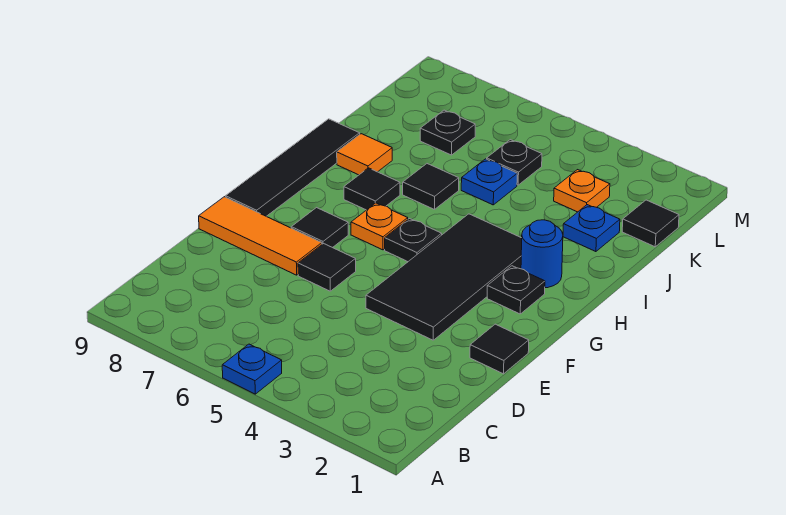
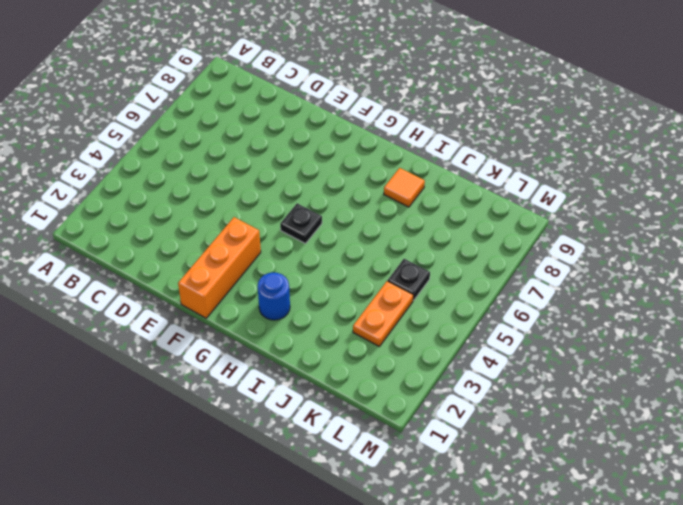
orange 1x3 brick [178,217,261,318] -> black 2x4 tile [366,214,522,340]
orange 1x2 plate [353,281,413,347] -> orange 1x1 plate [554,170,610,212]
none -> blue 1x1 plate [222,344,282,394]
none -> black 1x1 tile [470,324,529,374]
none -> black 1x1 tile [298,244,356,291]

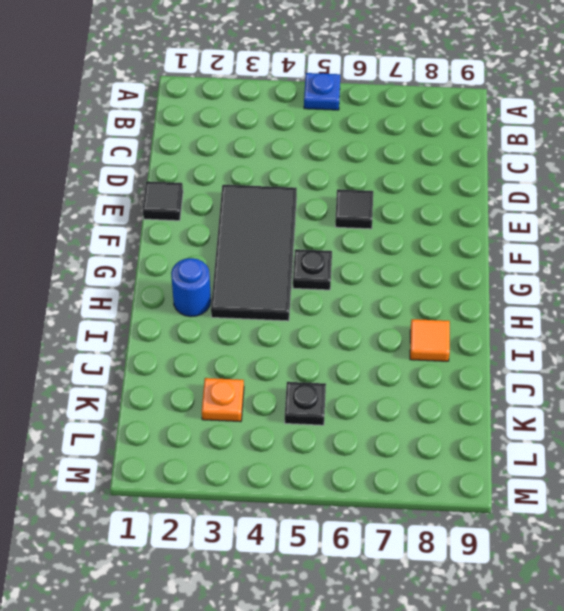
none -> orange 1x3 tile [199,197,322,275]
none -> black 1x1 tile [291,208,348,248]
none -> black 1x4 tile [226,119,360,216]

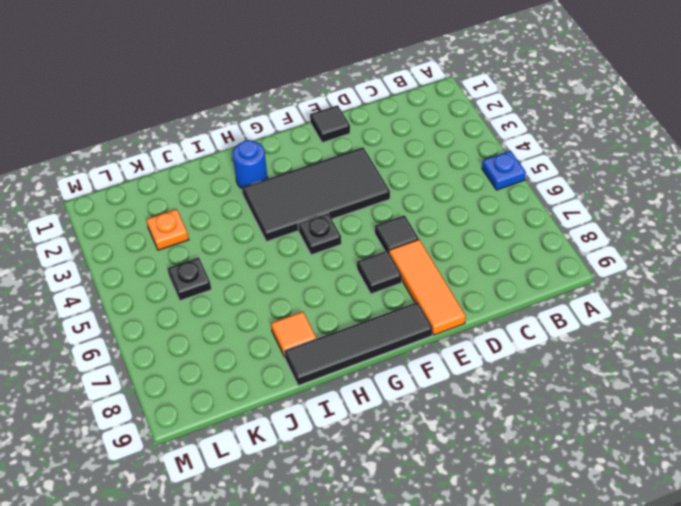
none -> black 1x1 plate [487,266,545,314]
none -> orange 1x1 plate [351,203,408,250]
none -> black 1x1 tile [344,168,400,210]

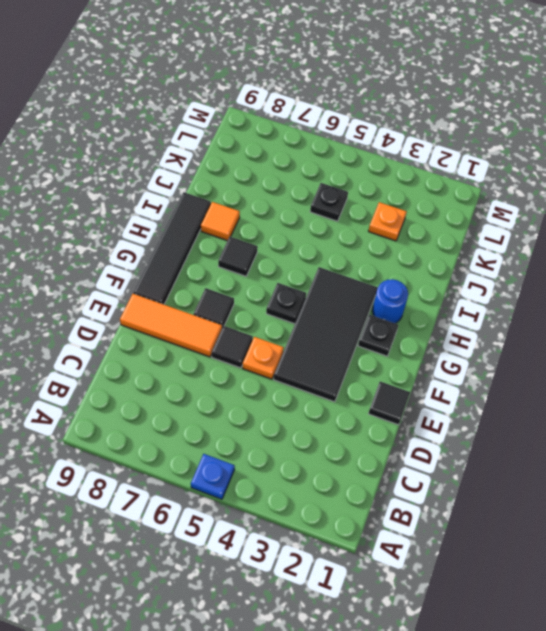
orange 1x1 plate [243,337,284,379] -> orange 1x1 plate moved to [351,203,408,250]
none -> black 1x1 tile [403,164,459,210]
none -> blue 1x1 plate [563,205,620,252]
none -> blue 1x1 plate [461,159,517,205]

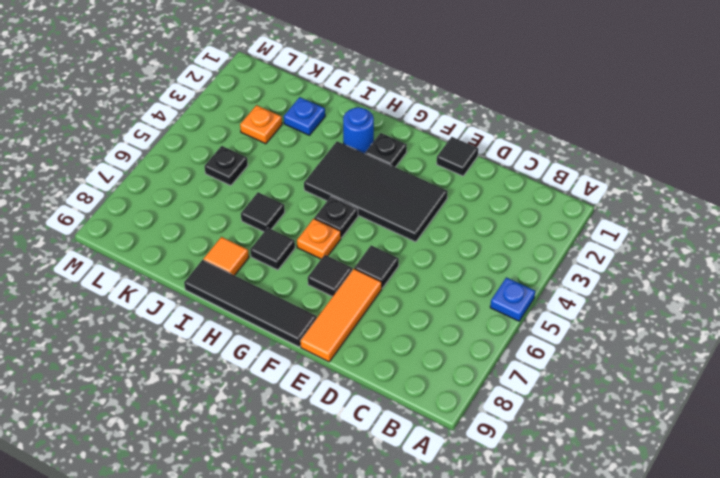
none -> blue 1x1 plate [461,159,517,205]
none -> black 1x1 tile [622,200,679,247]
none -> black 1x1 plate [420,110,475,155]

